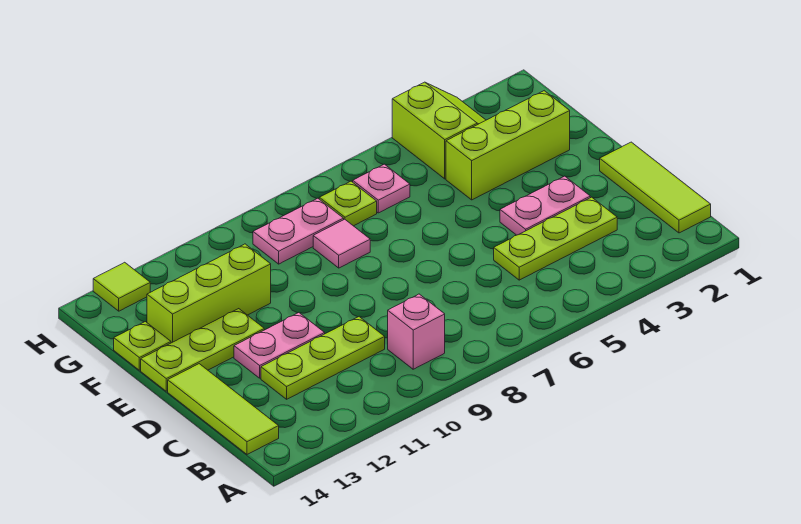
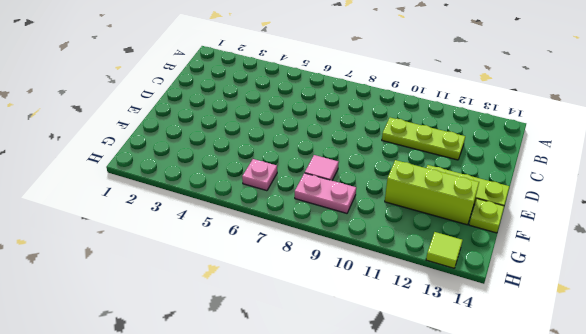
none -> lime 1x3 tile [600,142,711,233]
none -> pink 1x1 brick [388,294,445,369]
none -> lime 1x3 tile [168,364,279,454]

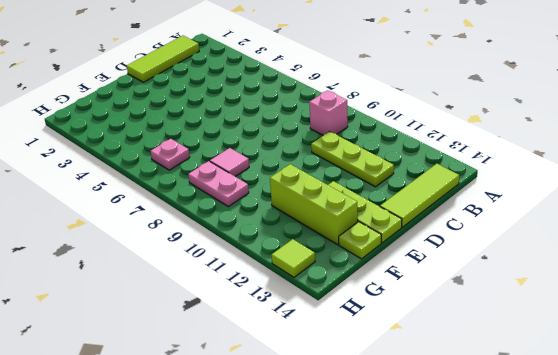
none -> lime 1x3 plate [494,197,617,280]
none -> pink 1x2 plate [500,176,590,235]
none -> pink 1x2 plate [234,313,325,378]

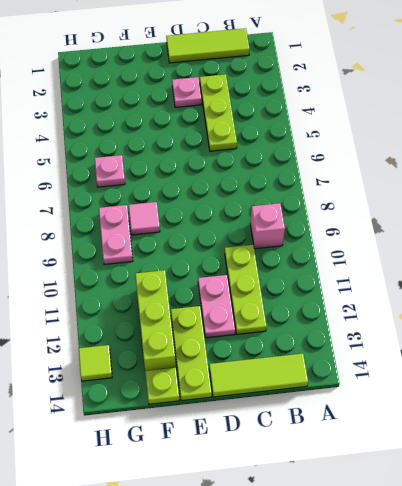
pink 1x1 plate [172,77,202,107] -> pink 1x2 plate [500,176,590,235]
none -> lime 1x3 brick [446,91,570,200]
none -> lime 2x2 slope [392,82,486,179]
none -> lime 1x1 plate [319,181,377,226]

